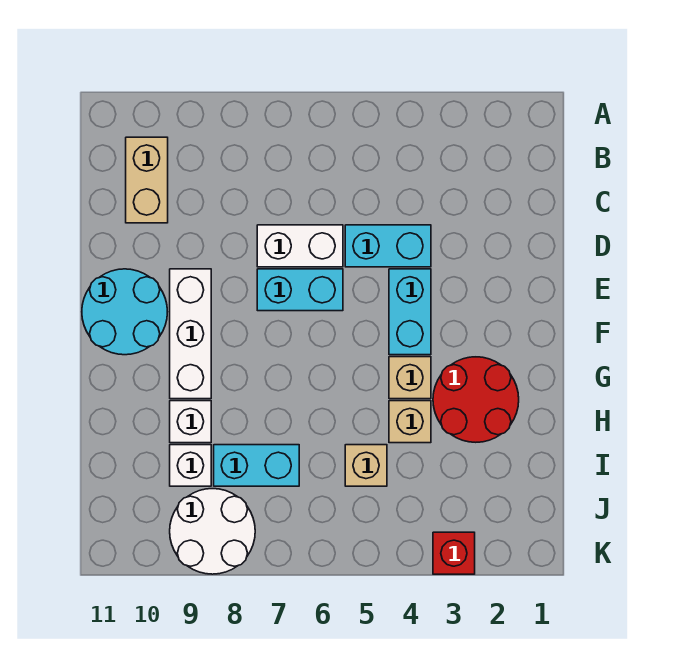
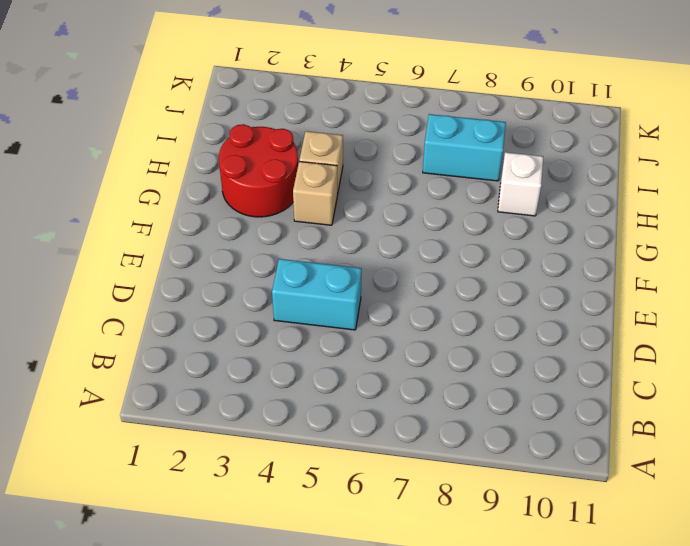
none -> tan 1x2 brick [126,137,168,223]
none -> white 1x2 brick [257,225,343,267]
none -> cyan 1x2 brick [389,269,431,355]

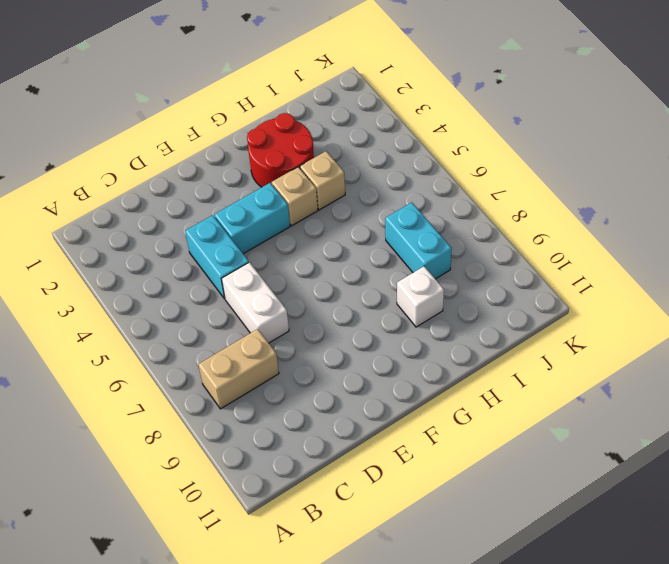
tan 1x2 brick [198,329,279,409] -> tan 1x2 brick moved to [126,137,168,223]
none -> cyan 1x2 brick [257,269,343,311]
none -> white 1x3 brick [170,269,211,399]
none -> cyan 2x2 round brick [82,269,167,355]

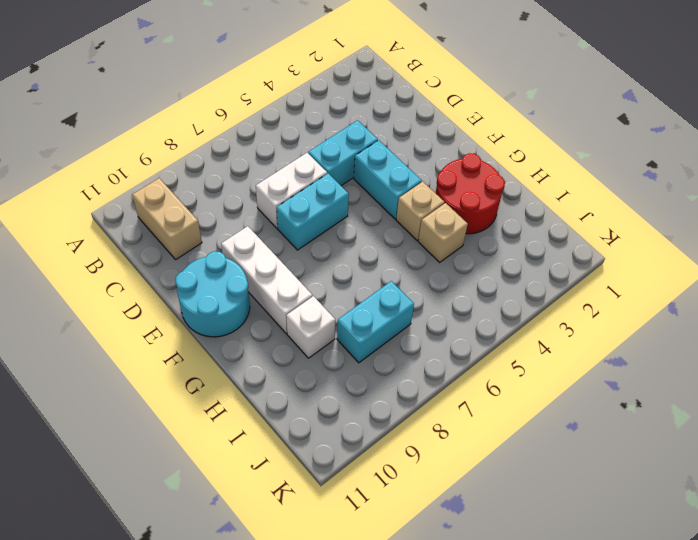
none -> tan 1x1 brick [345,445,387,486]
none -> white 1x1 brick [170,445,211,486]
none -> white 2x2 round brick [170,489,255,574]

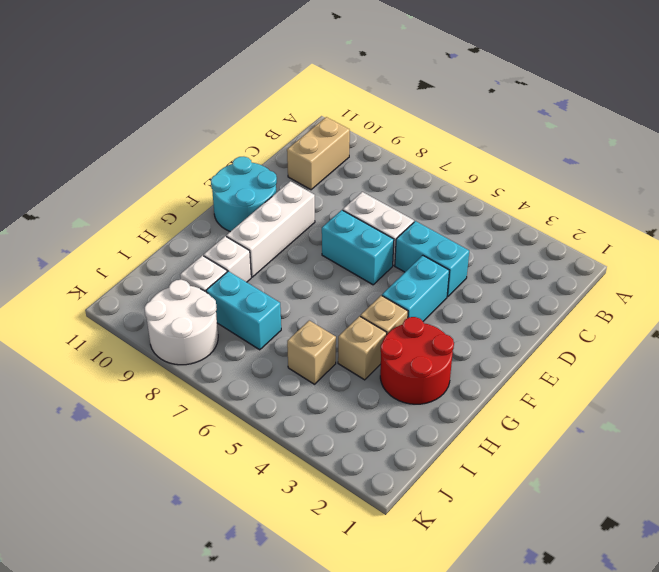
none -> red 1x1 brick [433,532,475,574]

